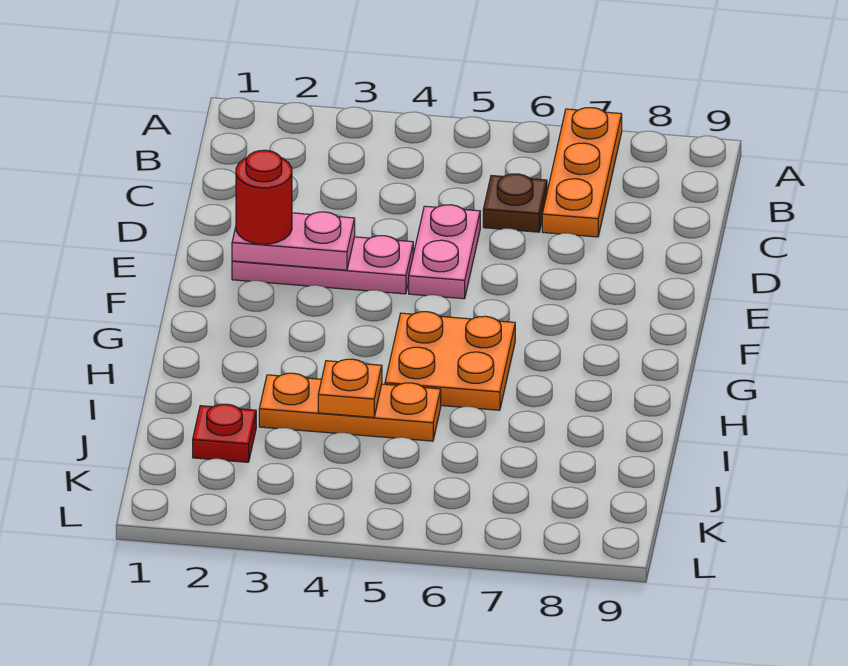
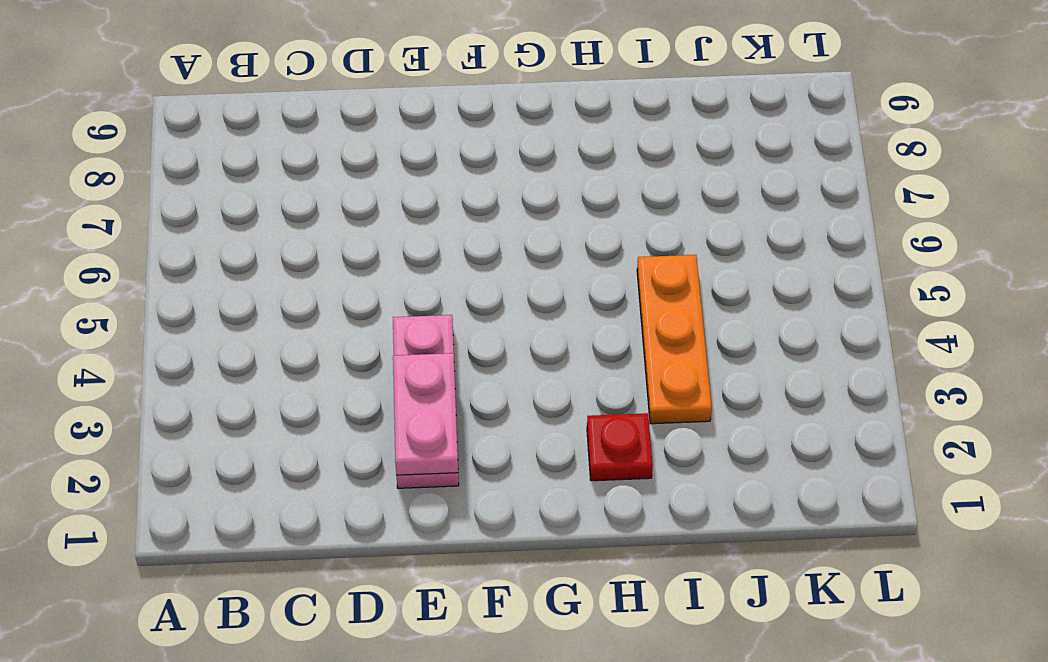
red 1x1 plate [587,413,653,481] -> red 1x1 plate moved to [193,404,256,462]
none -> orange 1x3 plate [542,108,622,237]
none -> brown 1x1 plate [483,174,547,232]

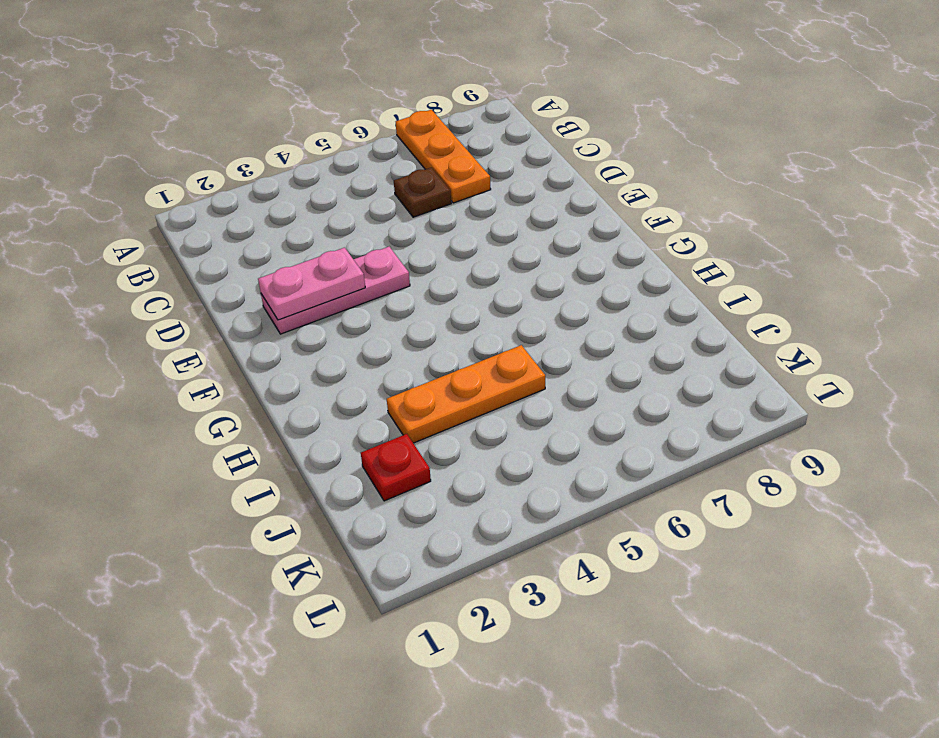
none -> pink 1x2 plate [409,205,480,299]
none -> orange 2x2 plate [385,312,515,410]

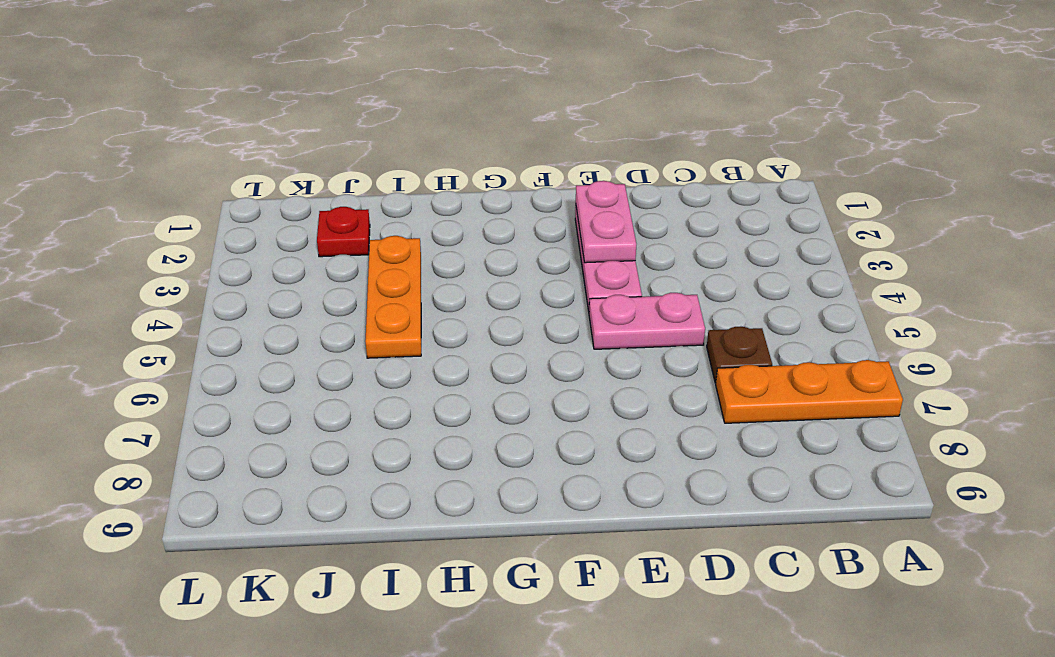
none -> orange 2x2 plate [385,312,515,410]
none -> orange 1x1 plate [318,359,382,417]

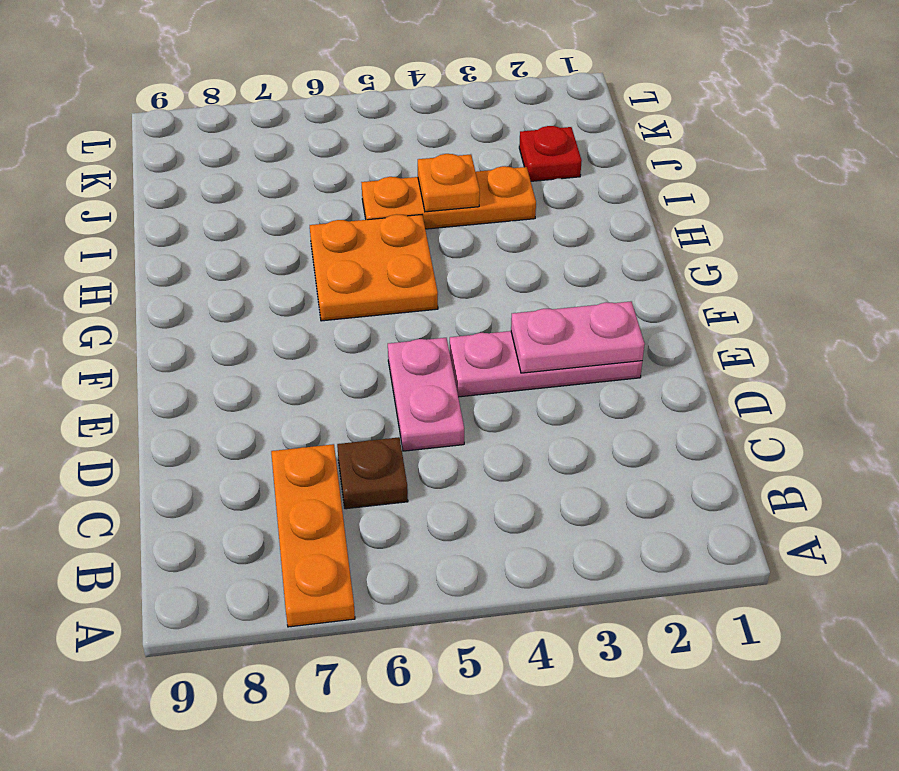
none -> red 1x1 round brick [236,150,292,244]

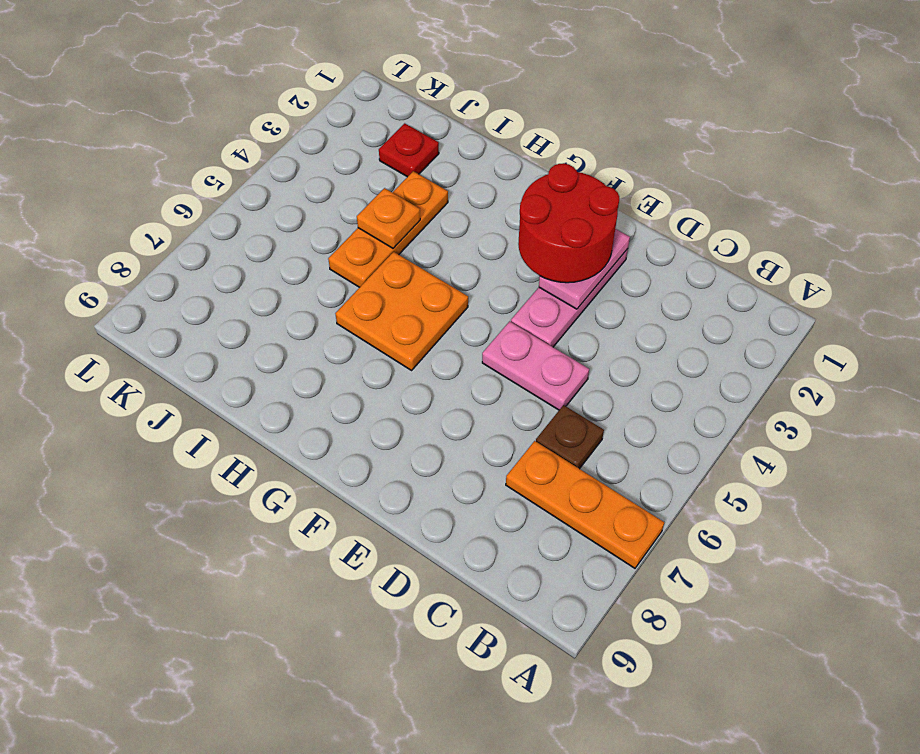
red 2x2 round brick [518,163,619,283] -> red 1x1 round brick [236,150,292,244]

